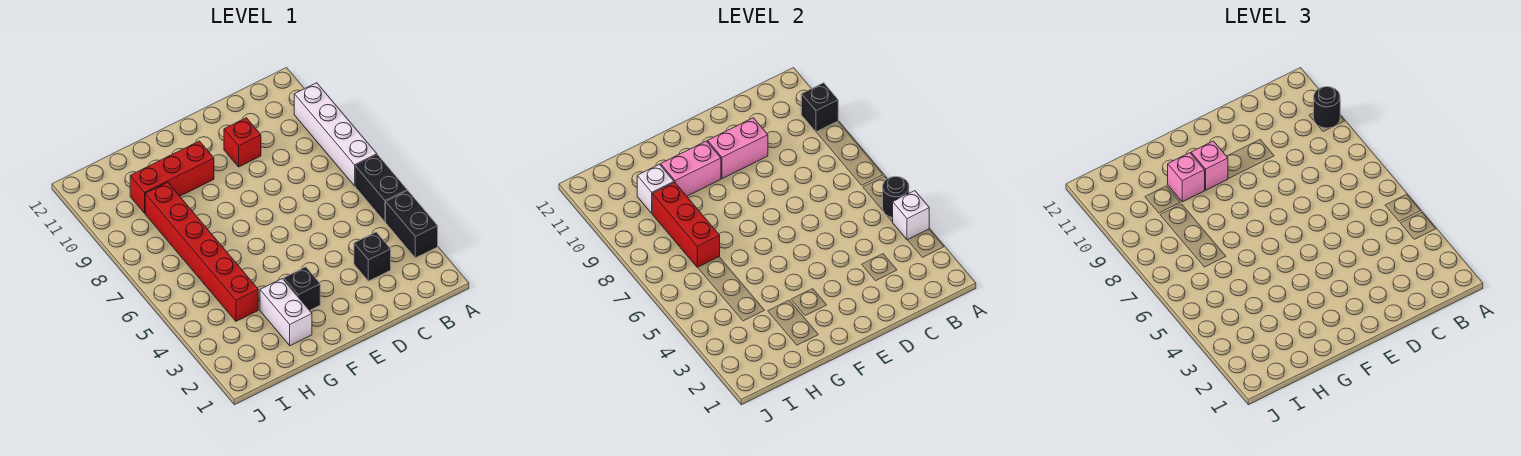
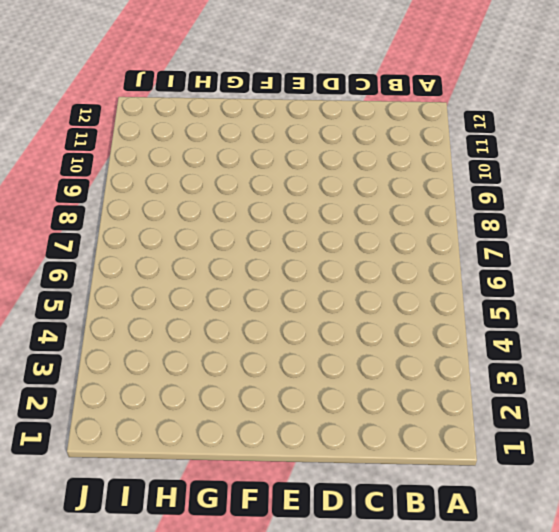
none -> black 1x2 brick [386,191,438,258]
none -> black 1x2 brick [355,155,407,222]
none -> white 1x4 brick [294,83,377,186]

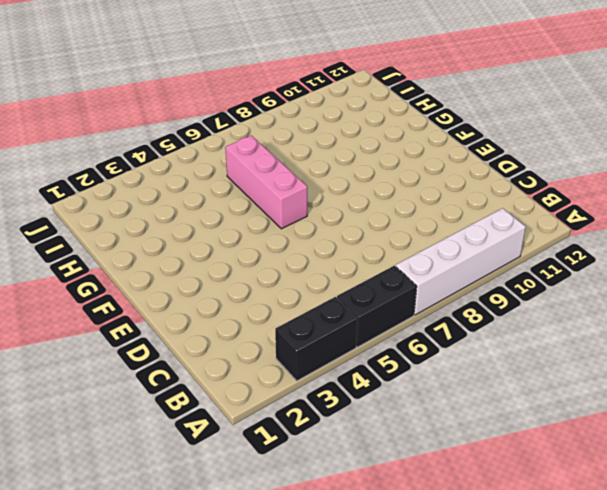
pink 1x3 brick [225,136,307,229] -> red 1x6 brick [145,182,258,321]
none -> black 1x1 brick [354,232,391,281]
none -> red 1x1 brick [224,118,261,167]
none -> black 1x1 brick [284,267,320,310]

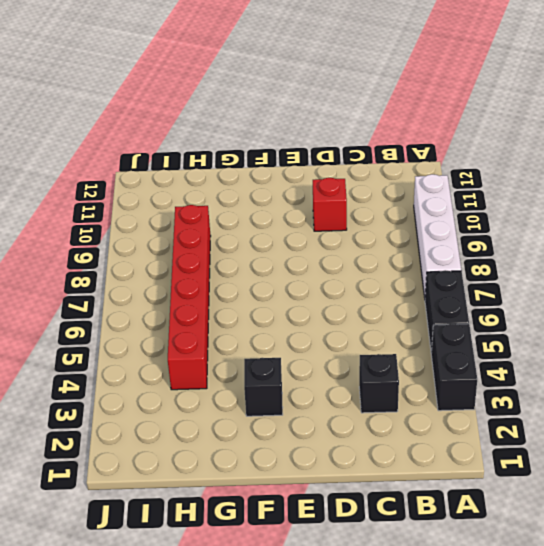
none -> red 1x3 brick [130,141,214,213]
none -> white 1x2 brick [260,279,312,346]
none -> white 1x1 brick [893,191,929,240]

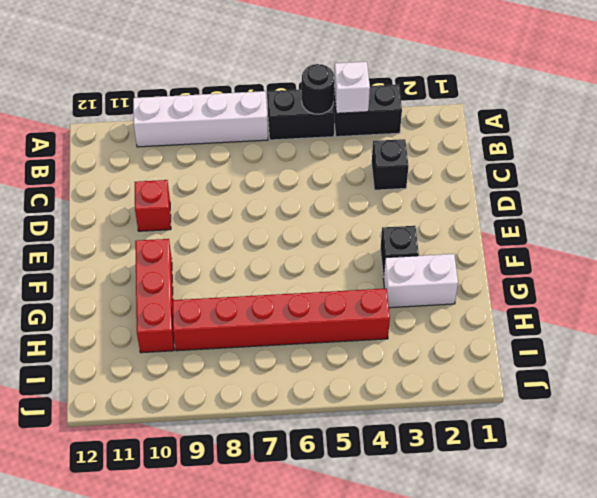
none -> black 1x1 brick [801,83,838,132]
none -> pink 1x2 brick [708,118,768,179]
none -> pink 1x2 brick [661,141,721,196]

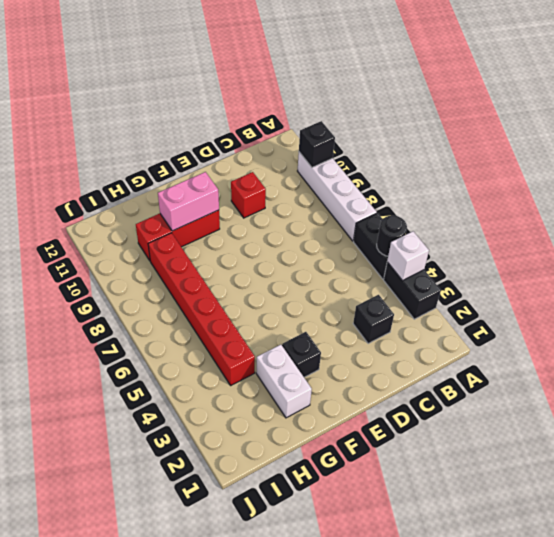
none -> pink 1x2 brick [708,118,768,179]
none -> red 1x3 brick [652,182,720,267]
none -> white 1x1 brick [637,164,674,213]

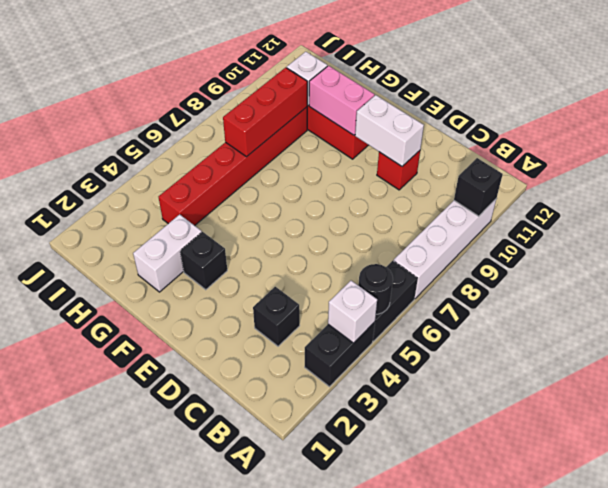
white 1x2 brick [355,95,424,166] -> pink 1x2 brick [708,118,768,179]
none -> black 1x1 round brick [1314,87,1340,128]
none -> pink 1x1 brick [1191,141,1228,190]
none -> pink 1x1 brick [1168,153,1205,202]

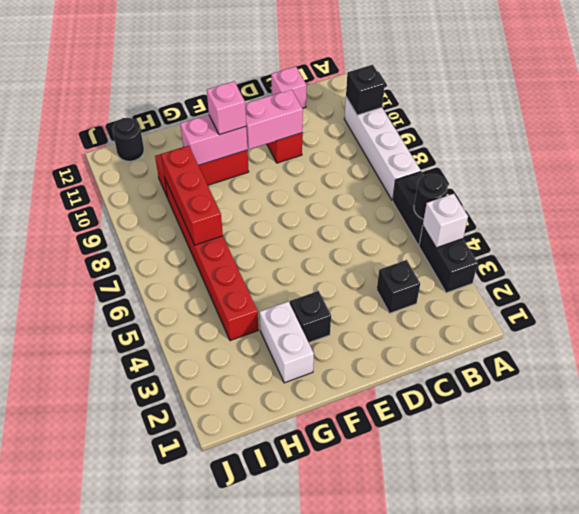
pink 1x1 brick [271,66,306,108] -> pink 1x1 brick moved to [1168,153,1205,202]
black 1x1 round brick [112,118,144,161] -> black 1x1 round brick moved to [1314,87,1340,128]
none -> white 1x1 brick [637,164,674,213]

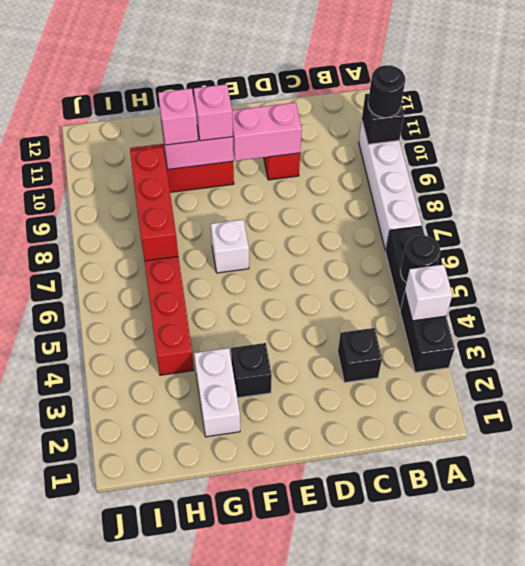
white 1x1 brick [211,219,249,273] -> white 1x1 brick moved to [637,164,674,213]

